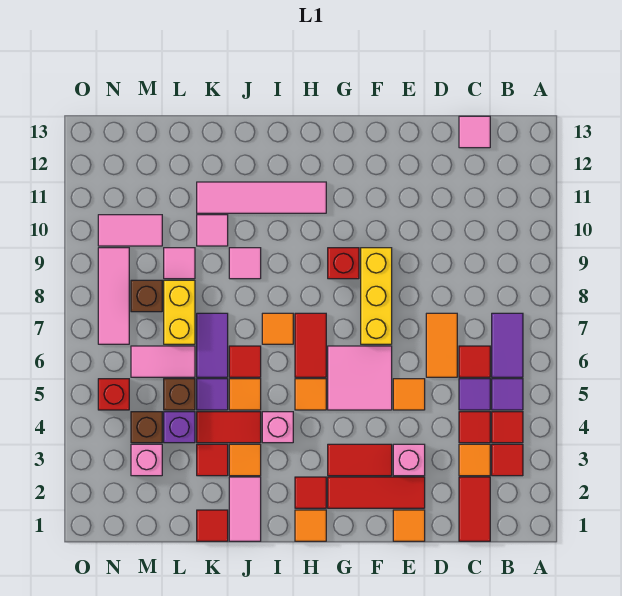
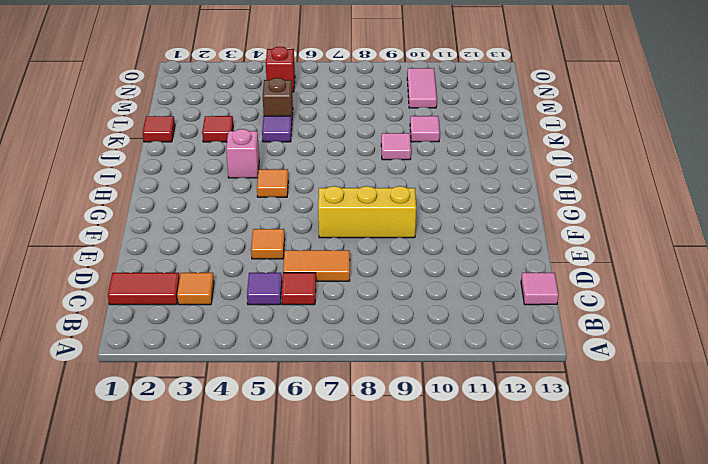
none -> red 1x1 tile [492,444,523,476]
none -> red 1x1 tile [492,412,523,443]
none -> purple 1x1 tile [492,379,523,410]
none -> purple 1x2 tile [492,313,523,377]

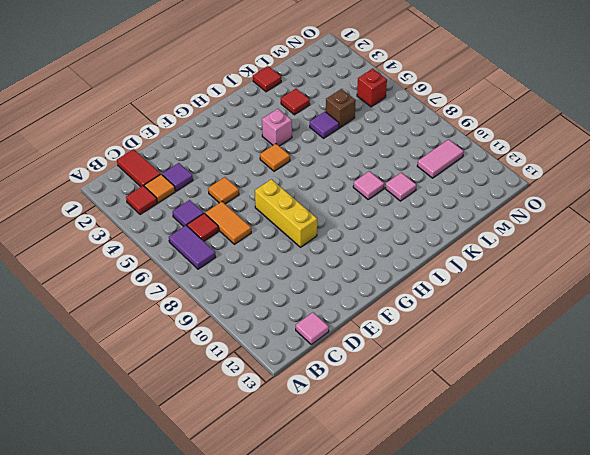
purple 1x1 tile [162,163,193,191] -> purple 1x1 tile moved to [492,379,523,410]
none -> red 1x1 tile [492,412,523,443]
none -> red 1x1 tile [459,412,490,443]
none -> orange 1x1 tile [393,510,425,541]
none -> red 1x3 tile [328,477,425,508]

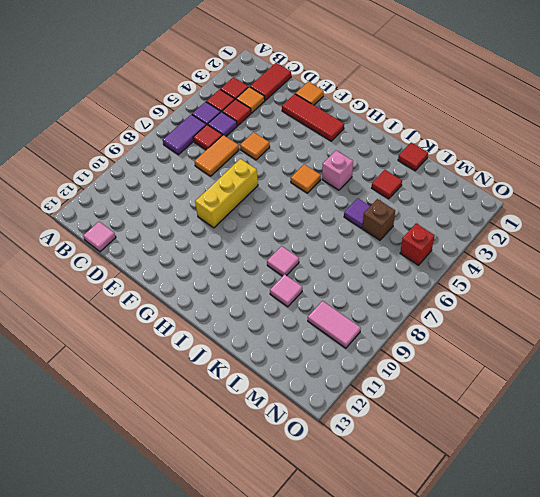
none -> pink 1x1 brick [393,444,425,476]
none -> red 1x2 tile [328,444,392,476]
none -> pink 2x2 tile [328,346,392,410]
none -> red 1x1 brick [328,248,359,279]

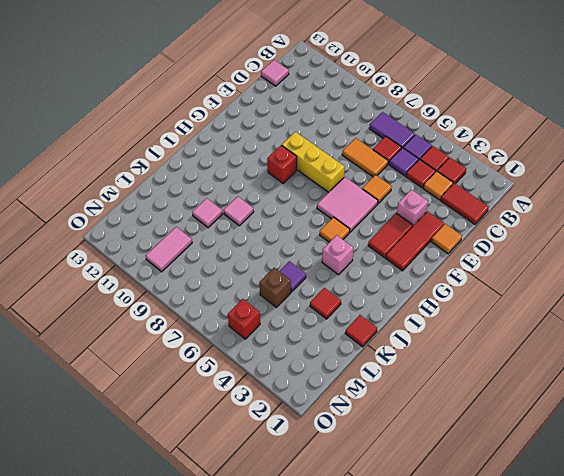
none -> orange 1x1 tile [295,510,326,541]
none -> red 1x1 tile [295,477,326,508]
none -> red 1x2 tile [295,313,326,377]
none -> pink 1x4 tile [197,182,326,213]

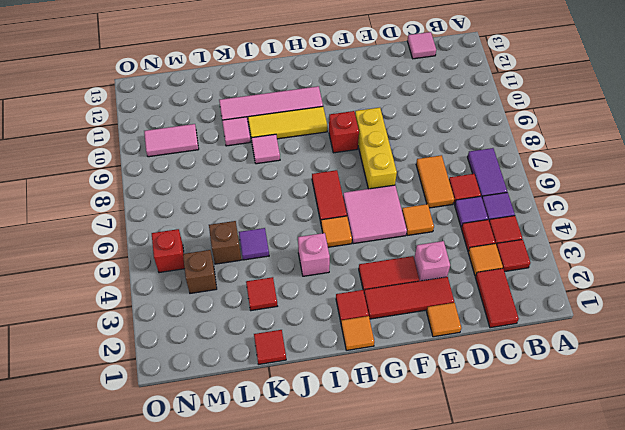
yellow 1x3 tile [248,106,328,139] -> none
none -> orange 1x1 tile [262,313,293,344]
none -> pink 1x2 tile [229,477,261,541]
none -> orange 1x1 tile [229,444,261,476]
none -> red 1x2 tile [197,412,261,443]

